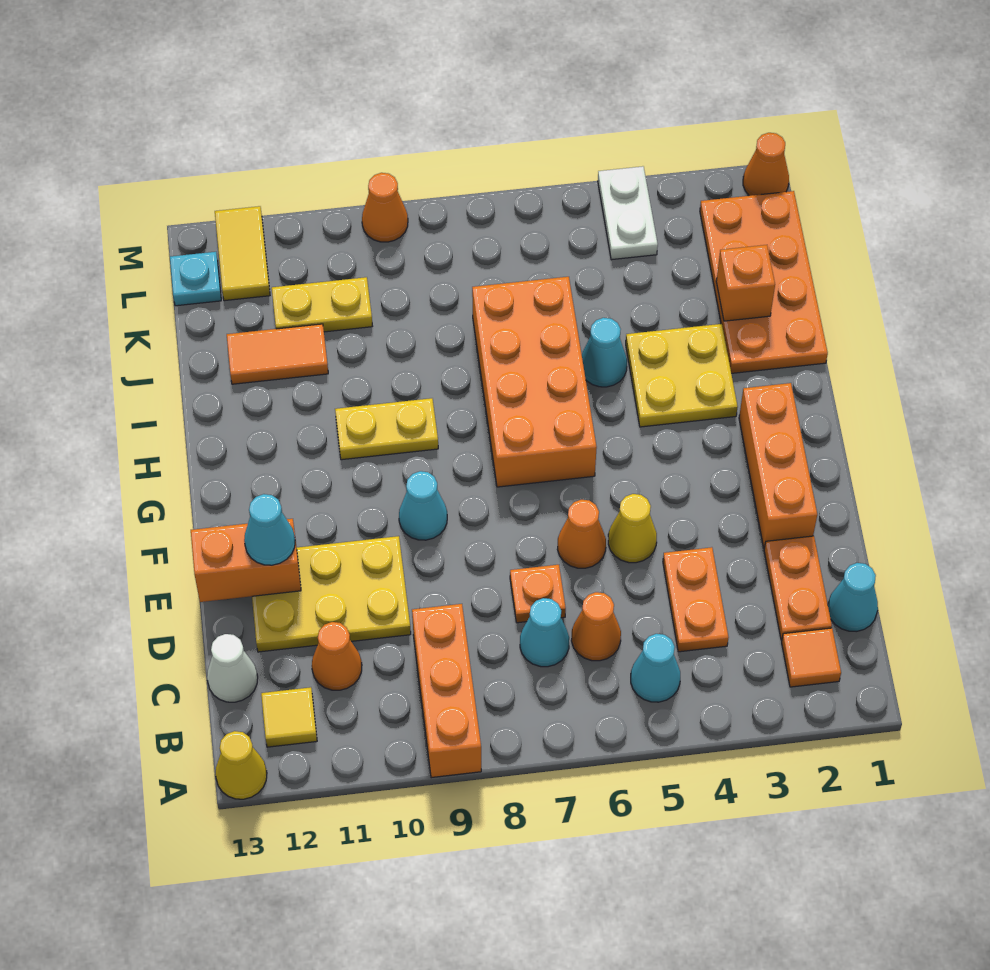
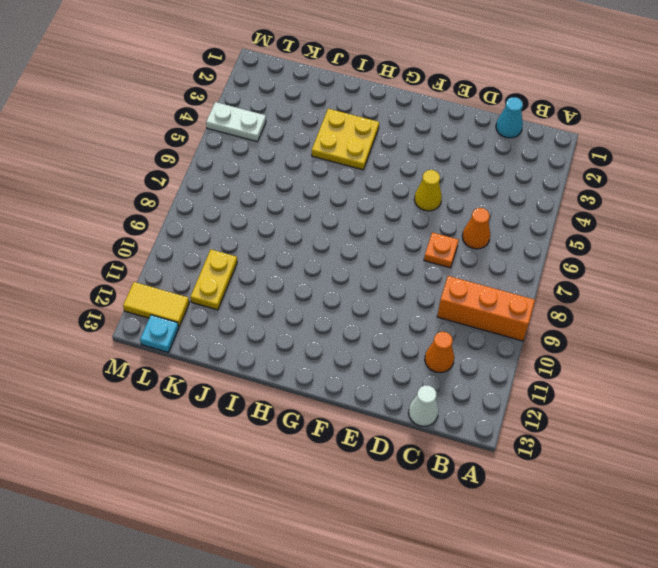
none -> yellow 1x1 cone [215,731,267,799]
none -> orange 1x1 tile [782,628,841,687]
none -> cyan 1x1 cone [631,634,680,702]
none -> yellow 1x1 tile [261,687,317,747]

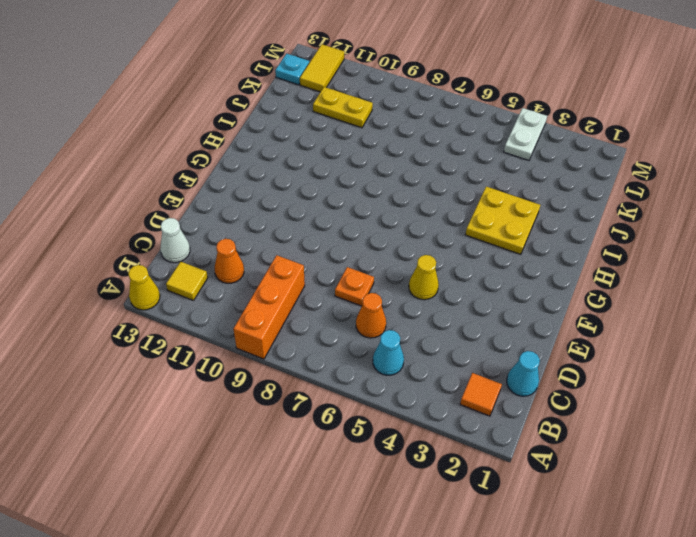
none -> orange 1x2 plate [764,536,832,640]
none -> orange 1x2 plate [663,547,729,652]
none -> cyan 1x1 cone [520,598,569,667]
none -> yellow 2x3 plate [252,536,411,652]

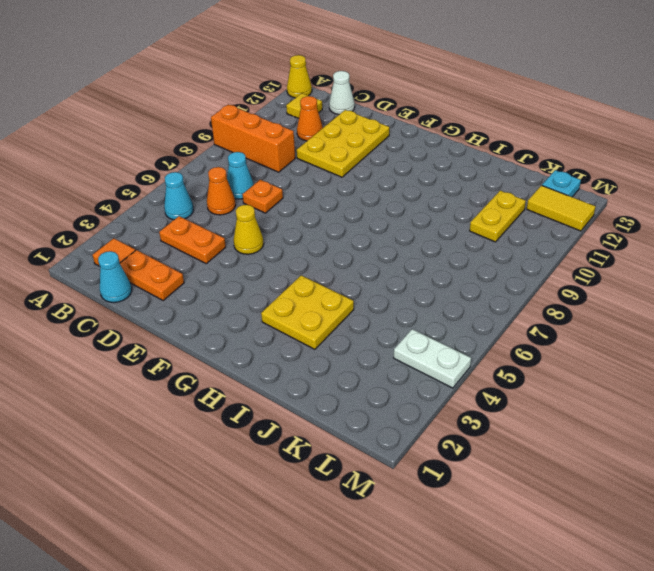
none -> orange 1x3 brick [739,383,817,548]
none -> orange 1x1 cone [557,500,606,568]
none -> cyan 1x1 cone [399,471,447,540]
none -> orange 2x4 brick [472,277,597,487]

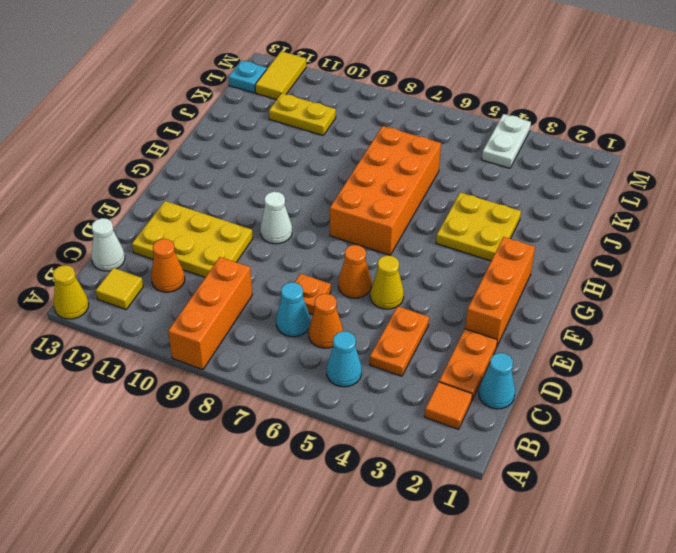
white 1x1 cone [260,192,292,244] -> cyan 1x1 cone [399,471,447,540]
none -> yellow 1x2 plate [335,398,438,460]
none -> orange 2x4 plate [700,191,828,373]
none -> cyan 1x1 cone [582,318,627,387]
none -> orange 1x2 tile [227,324,328,384]

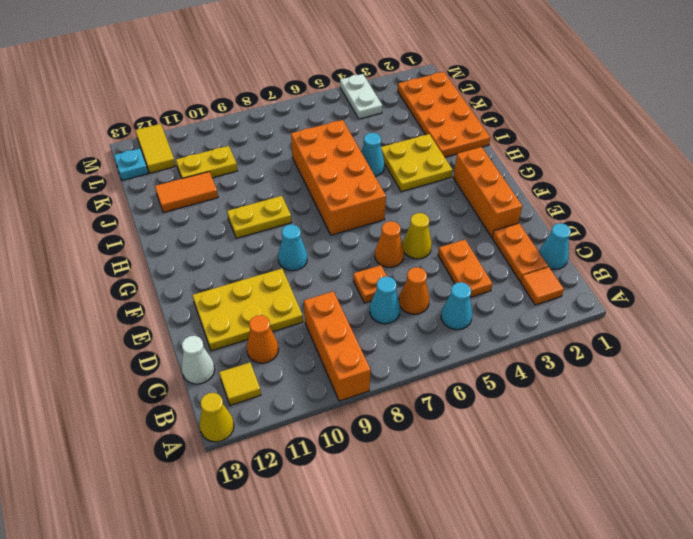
none -> orange 1x1 cone [743,133,789,196]
none -> orange 1x1 cone [362,173,408,242]
none -> orange 1x2 brick [191,519,301,602]
none -> orange 1x1 brick [716,245,775,321]

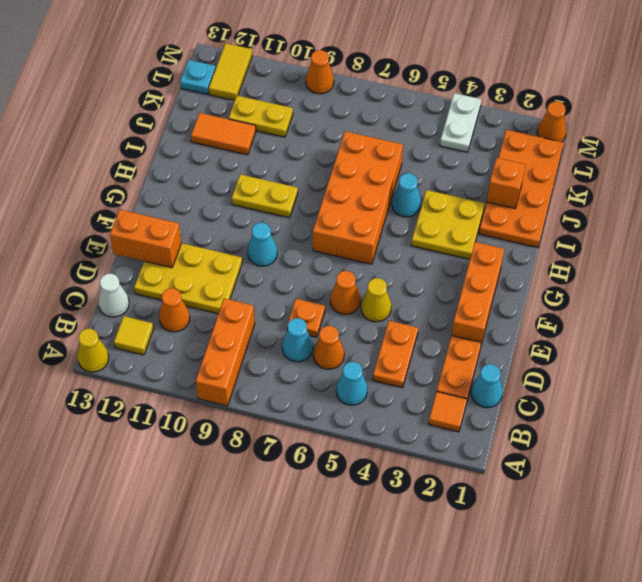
none -> cyan 1x1 cone [244,494,295,565]

